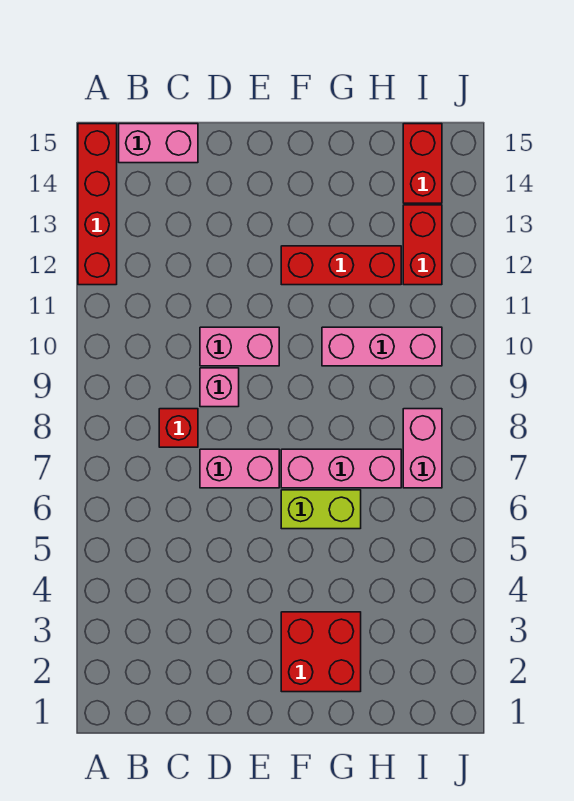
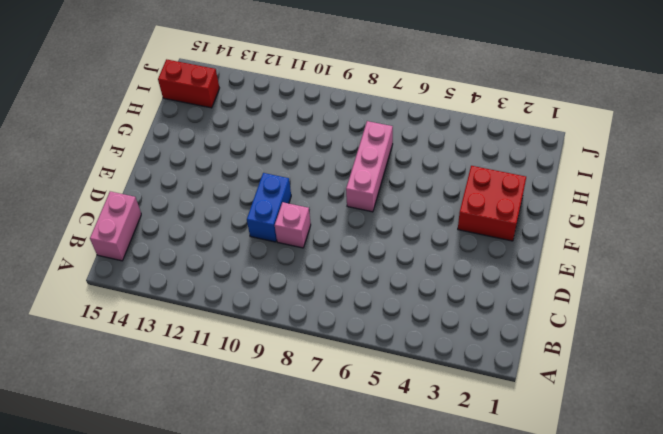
blue 1x2 brick [247,173,291,242] -> pink 1x2 brick [200,327,279,366]
none -> red 1x4 brick [78,124,117,285]
none -> red 1x1 brick [159,409,198,447]
none -> pink 1x2 brick [200,449,279,488]

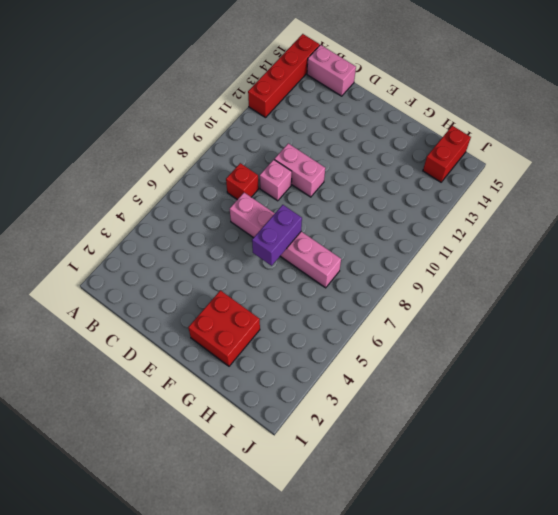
purple 1x2 brick [252,205,302,266] -> none
none -> lime 1x2 brick [281,490,361,529]
none -> red 1x3 brick [281,246,401,285]
none -> pink 1x3 brick [322,327,442,366]

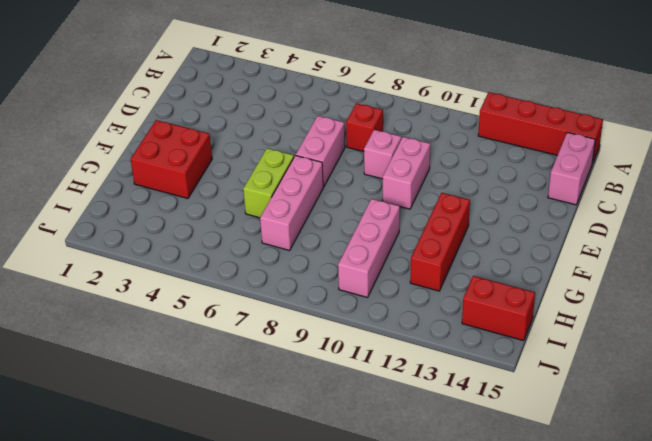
none -> pink 1x2 brick [403,409,442,488]
none -> red 1x2 brick [403,205,442,285]

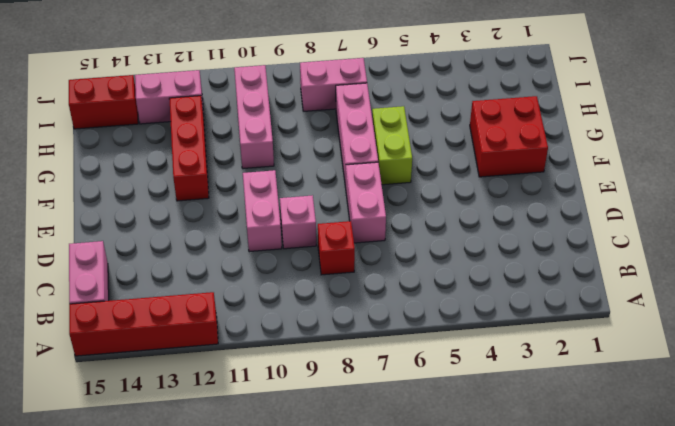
pink 1x2 brick [135,70,204,124] -> red 1x2 brick [403,205,442,285]

